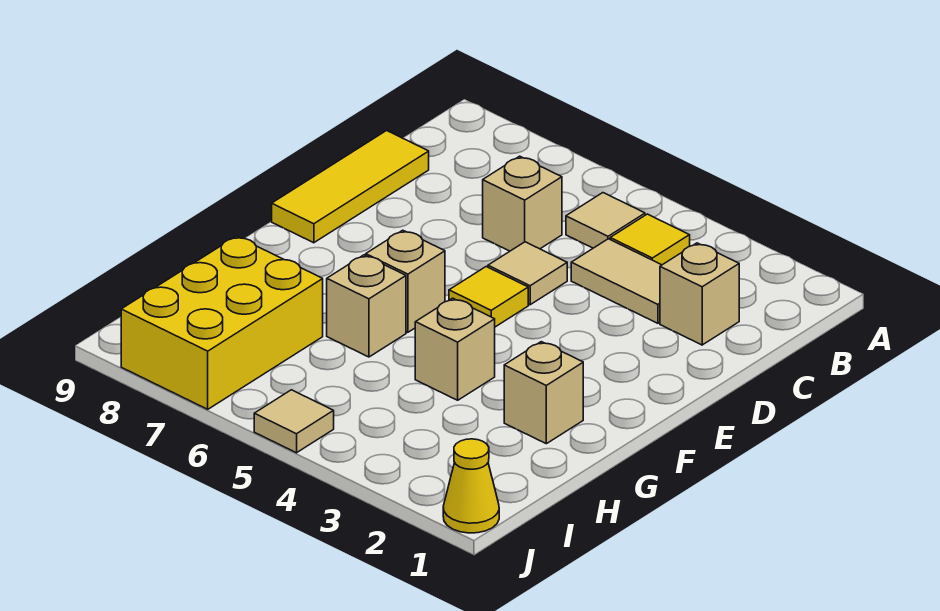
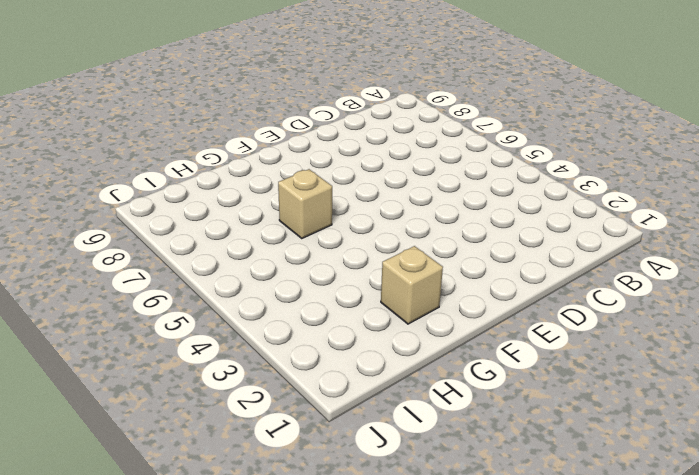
none -> yellow 1x1 tile [610,214,690,265]
none -> tan 1x1 tile [566,193,645,248]
none -> tan 1x1 brick [660,243,739,345]

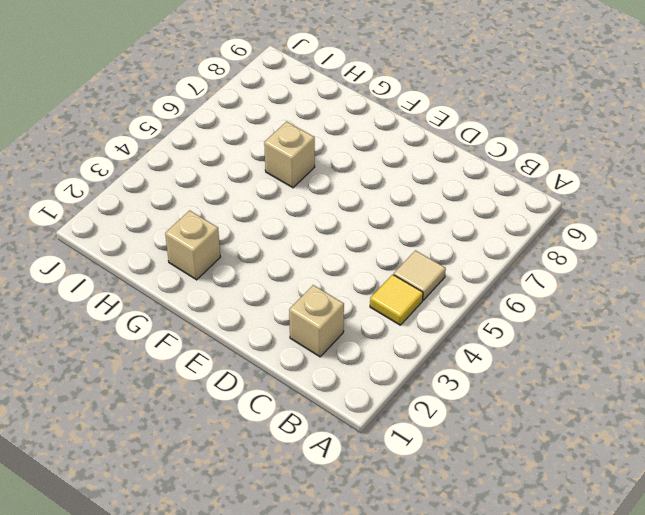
none -> tan 1x2 tile [571,239,661,323]
none -> tan 1x1 brick [483,156,562,251]
none -> yellow 1x3 tile [272,131,429,243]

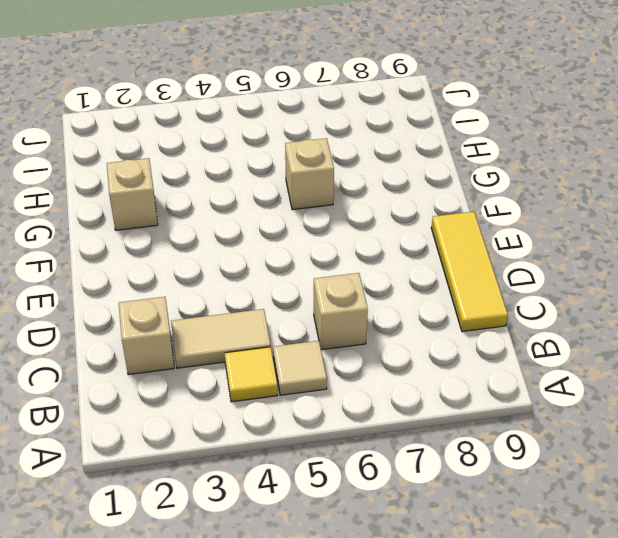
none -> tan 1x1 tile [488,242,567,305]
none -> yellow 1x1 tile [449,267,528,327]
none -> tan 1x1 brick [366,230,445,332]

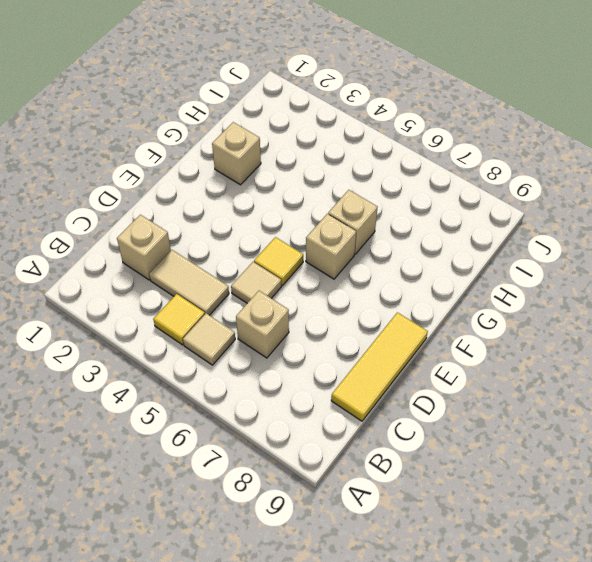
none -> tan 1x1 brick [415,298,495,400]
none -> yellow 2x3 brick [121,236,323,409]
none -> yellow 1x1 cone [443,439,499,533]

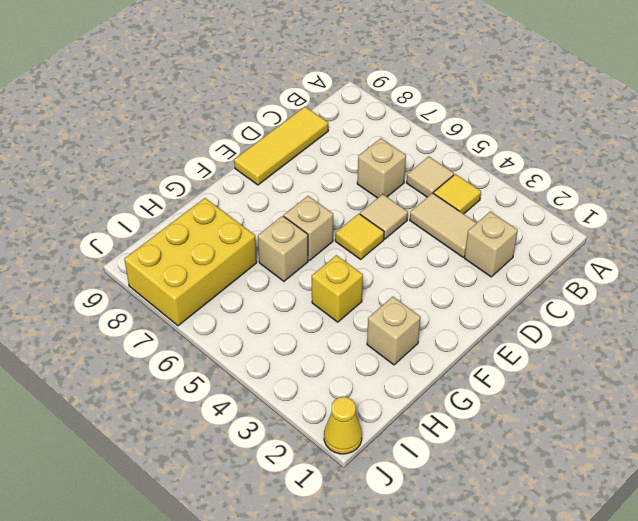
yellow 1x1 brick [312,255,363,322] -> tan 1x1 brick [415,298,495,400]
none -> tan 1x1 tile [254,390,334,453]

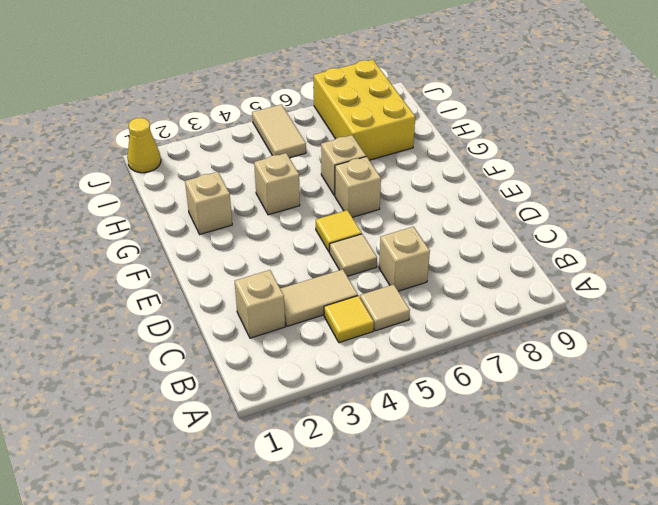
tan 1x2 tile [252,104,306,158] -> tan 1x1 tile [254,390,334,453]
none -> yellow 1x3 tile [272,131,429,243]

